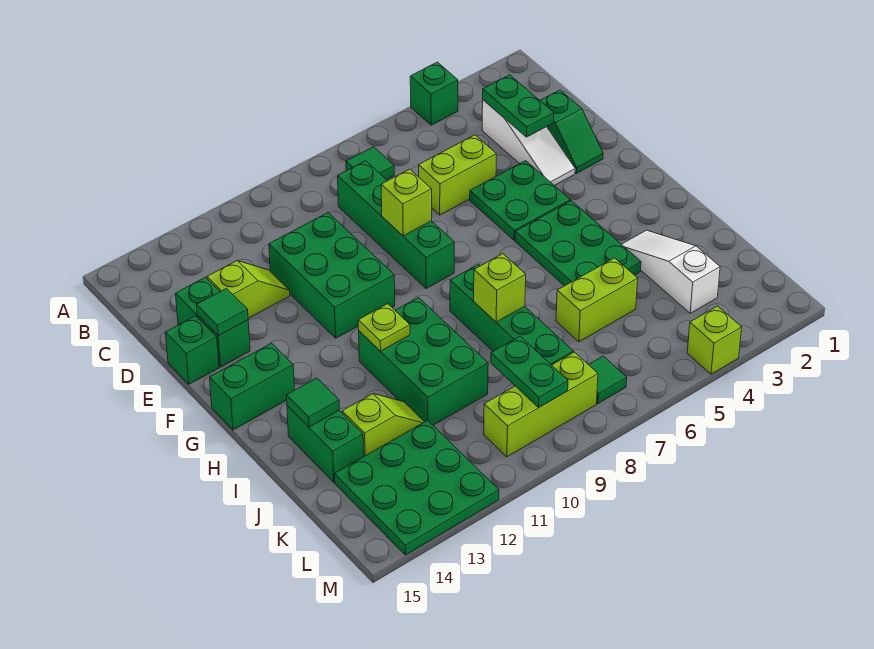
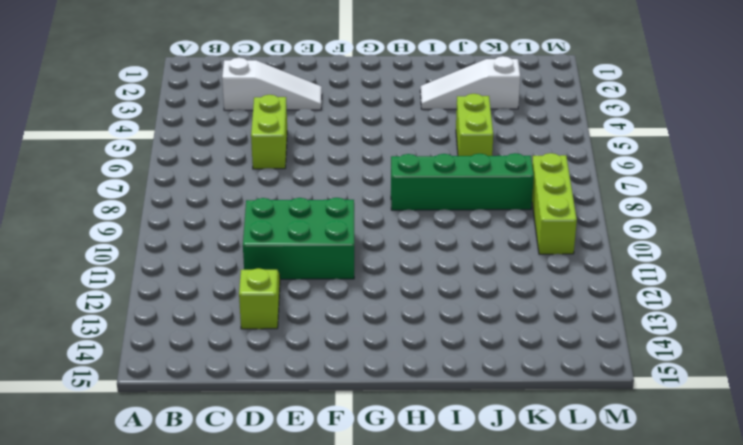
none -> green 1x1 brick [410,62,458,125]
none -> green 1x1 tile [346,147,394,180]
none -> green 1x4 brick [338,161,454,289]
none -> green 1x2 slope [540,90,603,173]

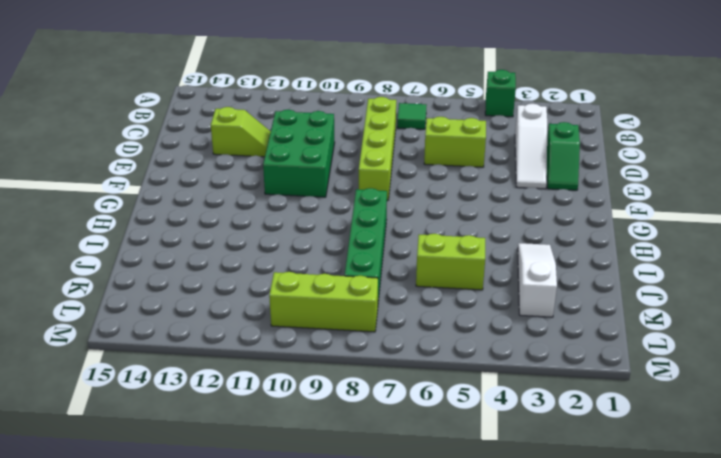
lime 1x4 brick [359,97,396,200] -> green 1x4 brick [338,161,454,289]
none -> green 1x2 brick [176,277,250,367]
none -> green 2x2 plate [470,161,570,240]
none -> green 1x1 brick [165,316,219,384]
none -> green 2x3 plate [515,201,641,286]

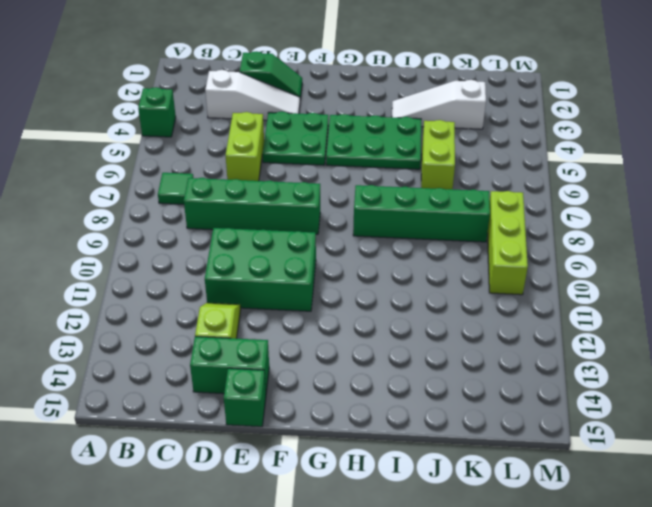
none -> green 1x2 brick [210,343,294,430]
none -> green 2x3 brick [359,298,488,425]
none -> green 1x2 brick [287,406,364,482]
none -> lime 1x2 slope [342,394,424,456]

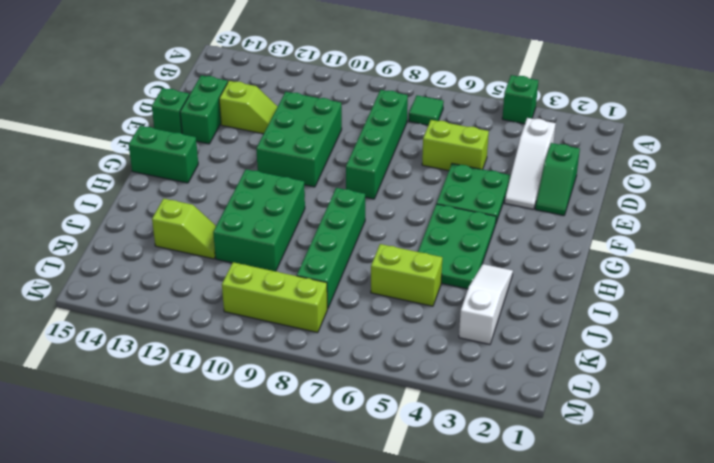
none -> green 1x2 brick [287,406,364,482]
none -> green 3x3 plate [334,421,499,555]
none -> green 1x1 tile [589,356,627,404]
none -> lime 1x1 brick [687,306,742,374]

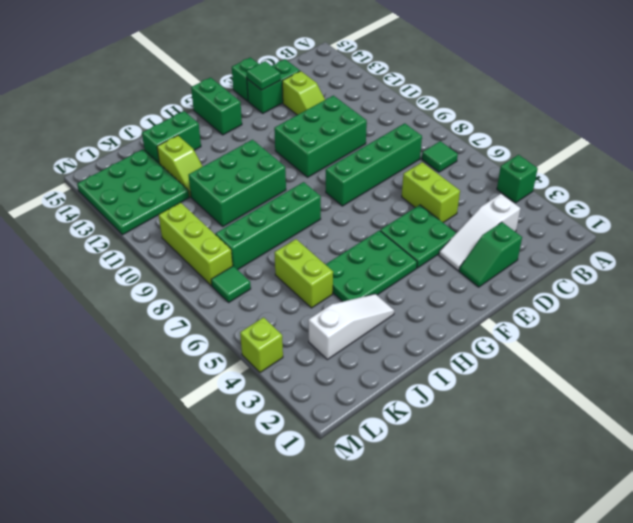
none -> green 1x2 plate [483,75,554,137]
none -> lime 1x1 brick [381,169,432,236]
none -> lime 1x1 plate [358,304,410,351]
none -> lime 1x1 brick [474,254,526,322]

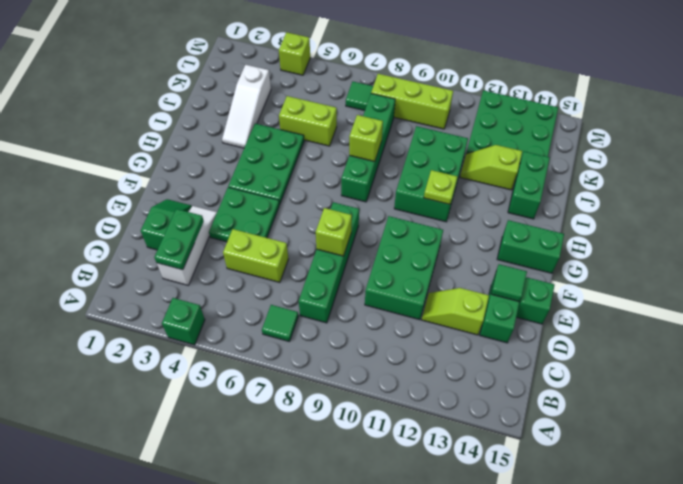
none -> green 1x1 tile [286,378,339,427]
none -> green 1x2 plate [491,336,568,407]

